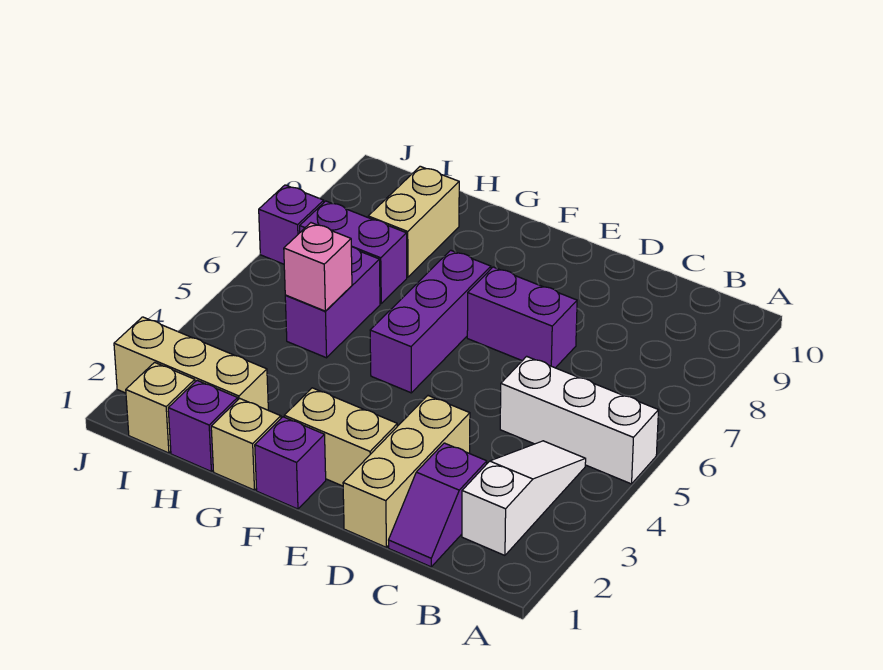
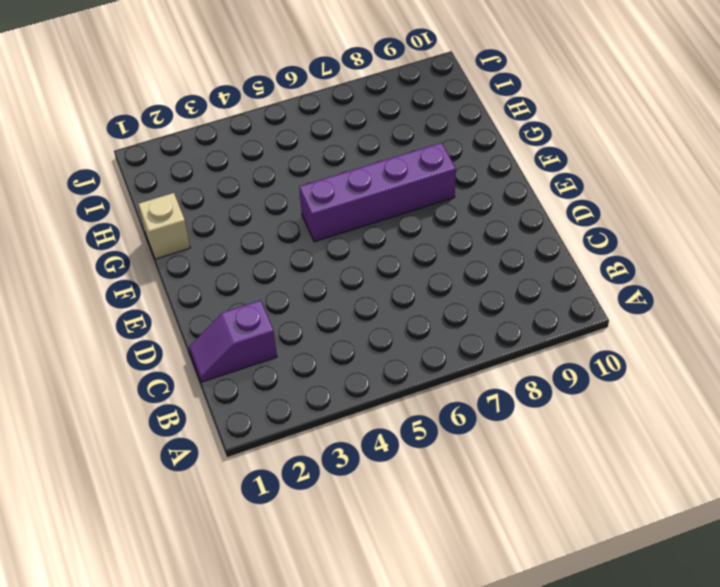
purple 1x4 brick [299,143,456,242] -> purple 1x3 brick [370,250,491,393]
none -> white 1x3 brick [500,356,659,484]
none -> white 1x3 slope [462,441,586,555]
none -> tan 1x3 brick [343,396,470,547]

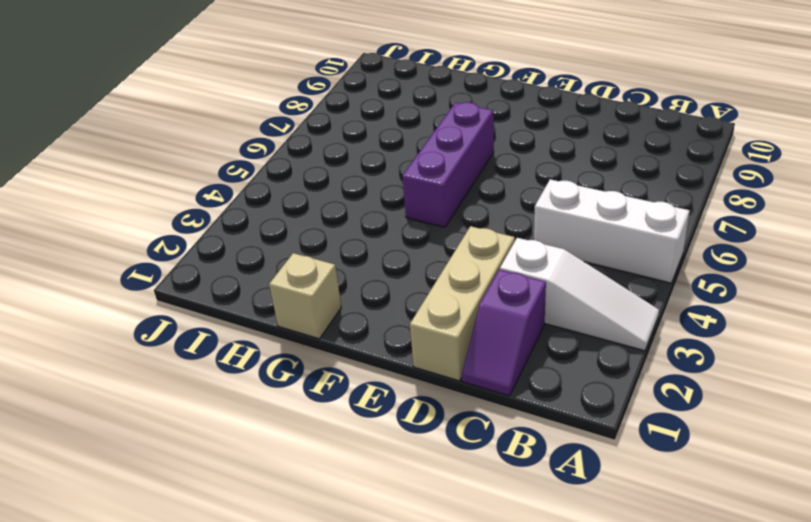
white 1x3 slope [500,238,659,351] -> white 1x3 slope turned to [462,441,586,555]
none -> purple 1x2 brick [467,267,577,368]
none -> tan 1x2 brick [284,388,397,486]
none -> purple 1x1 brick [255,417,326,509]

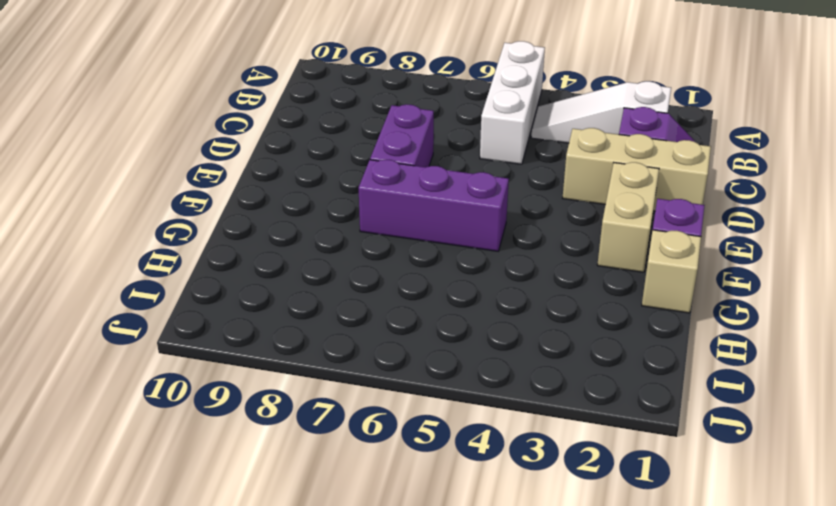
none -> purple 1x1 brick [168,381,238,471]
none -> tan 1x3 brick [114,317,268,410]
none -> purple 1x2 brick [285,247,380,358]

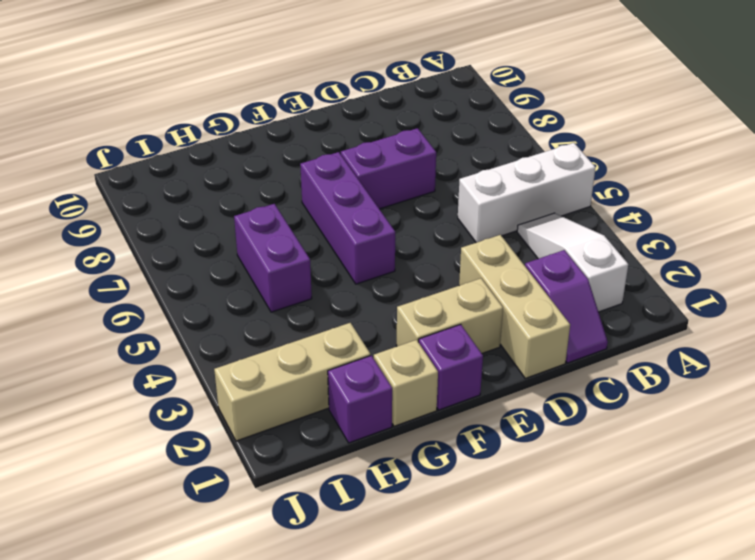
none -> purple 1x2 brick [300,201,407,303]
none -> tan 1x2 brick [368,166,459,277]
none -> tan 1x1 brick [126,362,195,453]

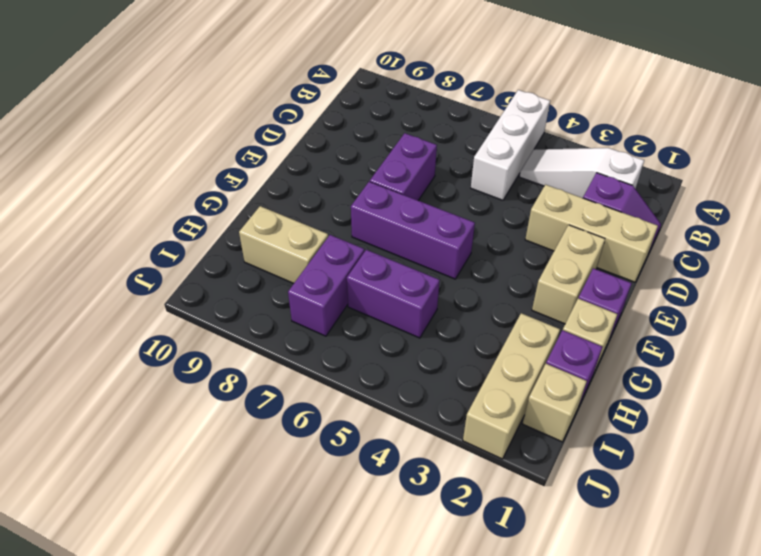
none -> purple 1x1 brick [259,185,324,264]
none -> pink 1x1 brick [284,223,352,311]

